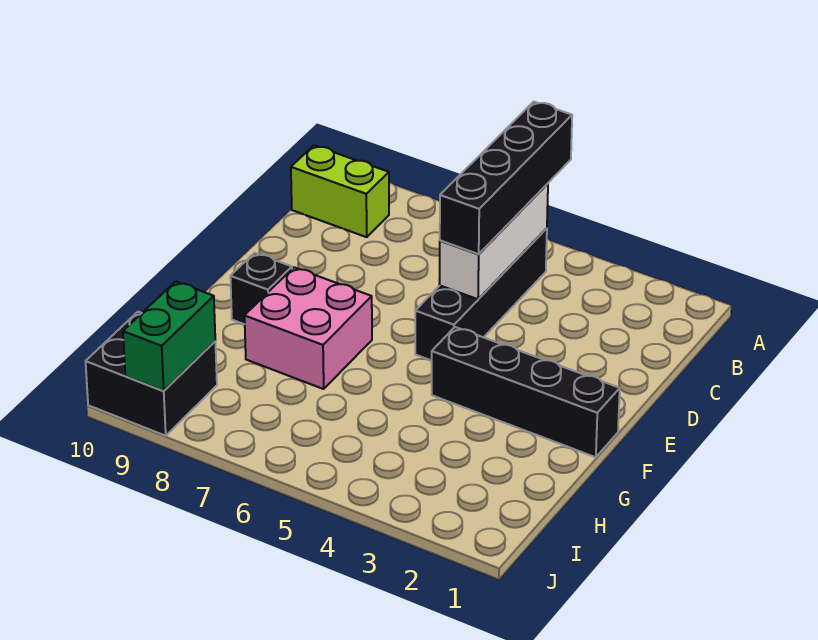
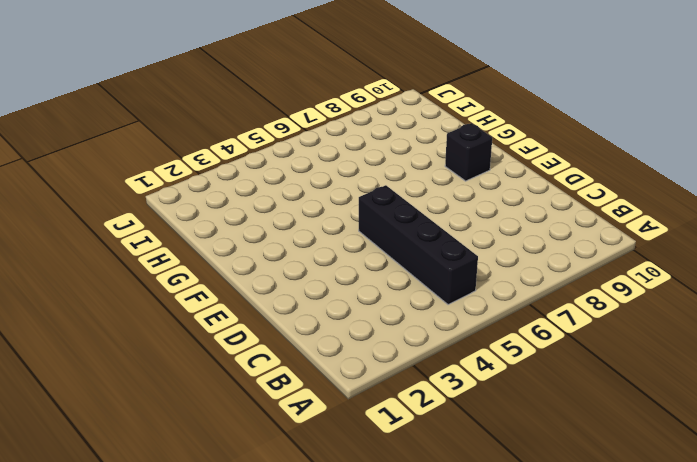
none -> lime 1x2 brick [291,145,389,237]
none -> black 1x4 brick [432,327,620,457]

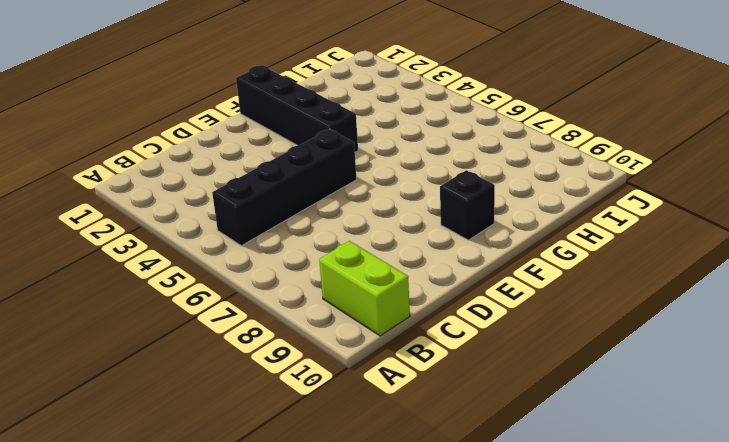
none -> pink 2x2 brick [244,267,372,389]
none -> black 2x2 brick [86,312,217,436]

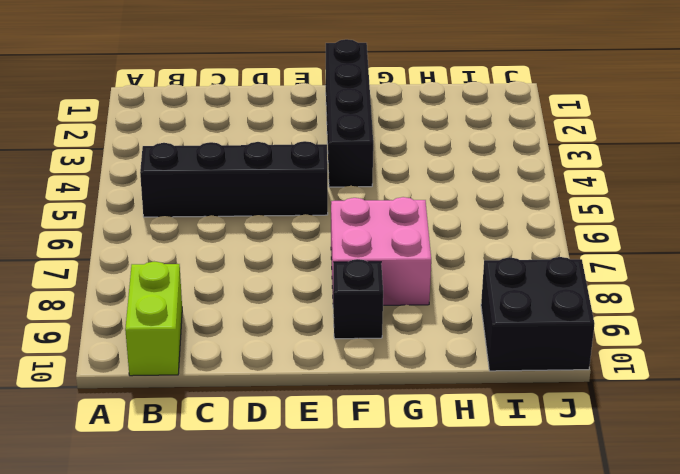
none -> white 1x3 brick [439,184,548,299]
none -> green 1x2 brick [123,281,215,391]

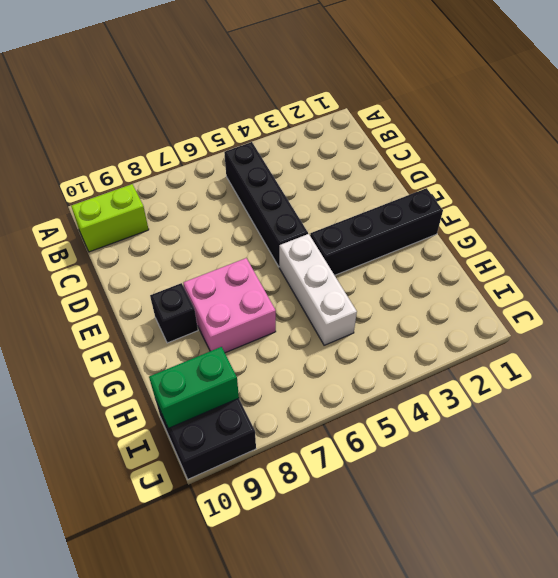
white 1x3 brick [279,234,357,345] -> white 1x3 brick moved to [439,184,548,299]
green 1x2 brick [149,347,239,428] -> green 1x2 brick turned to [123,281,215,391]
none -> black 1x4 brick [440,102,572,254]

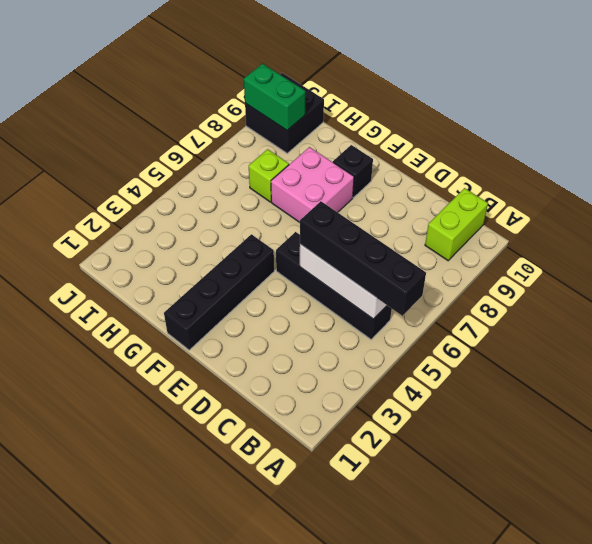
lime 1x1 brick [249,149,289,202] -> none

